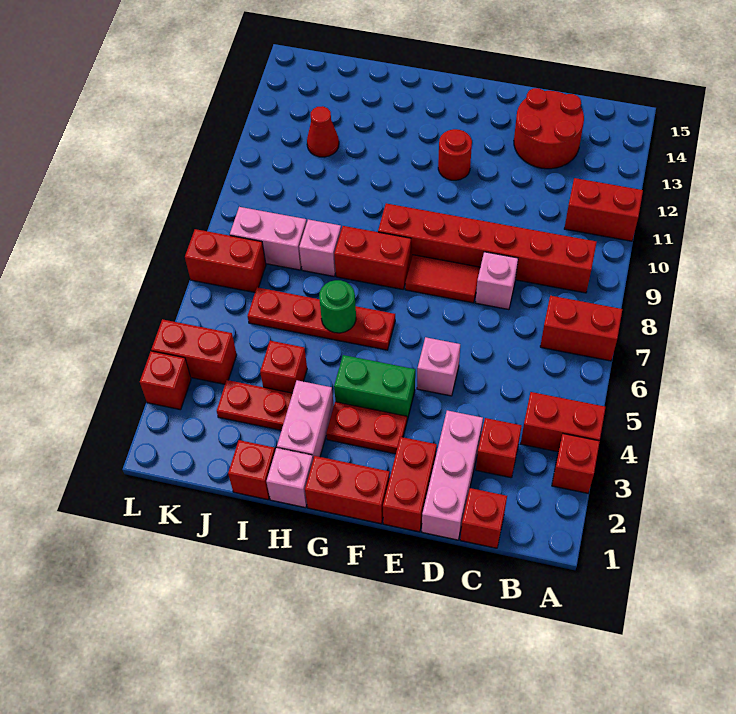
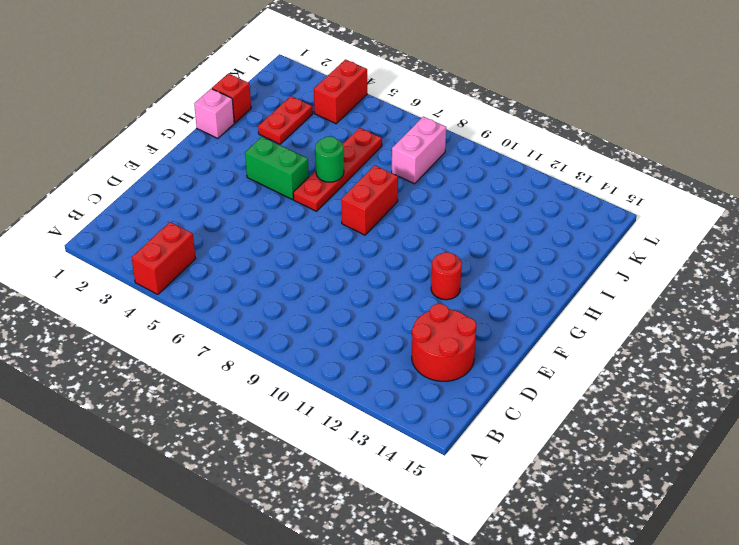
green 1x2 brick [245,137,309,200] -> green 1x2 brick turned to [334,355,415,420]
none -> red 1x1 brick [552,434,600,493]
none -> red 1x2 brick [540,296,622,361]
none -> red 1x2 brick [564,178,643,241]
none -> red 1x6 brick [378,203,597,293]

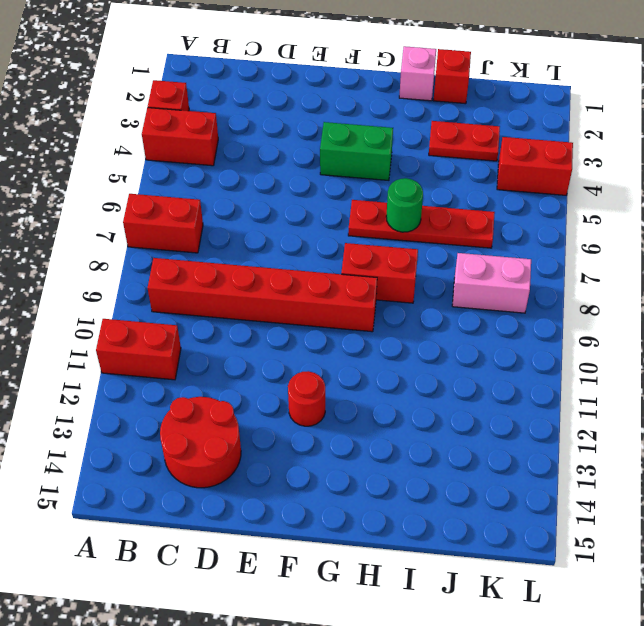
none -> red 1x1 brick [460,488,507,548]
none -> red 1x1 brick [476,418,521,478]
none -> pink 1x3 brick [422,410,483,540]
none -> pink 1x1 brick [475,252,518,310]

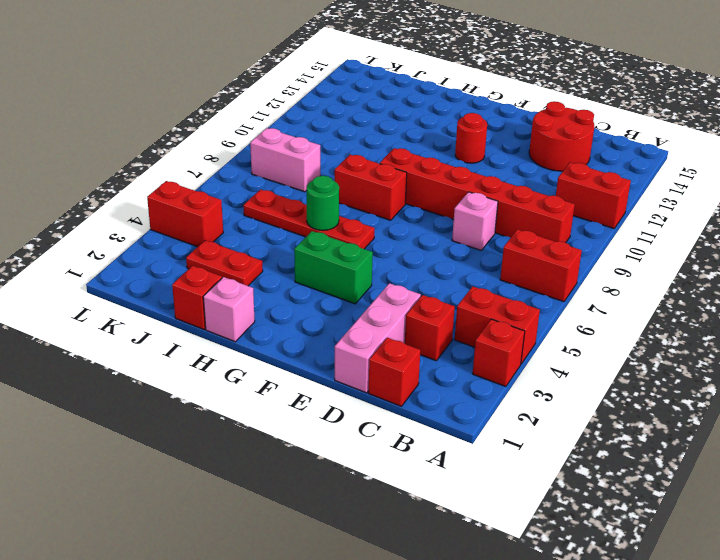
none -> red 1x2 brick [383,437,437,532]
none -> pink 1x1 brick [417,337,460,396]
none -> red 1x2 tile [405,255,480,303]
none -> red 1x2 brick [305,456,390,524]

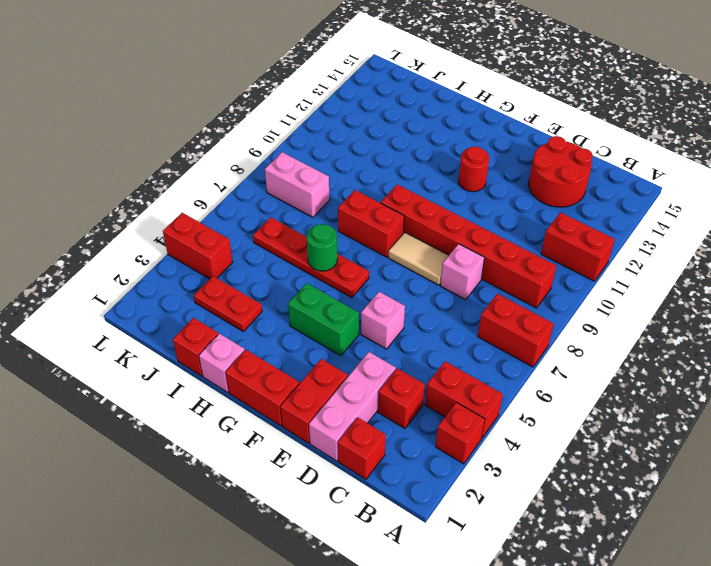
tan 1x2 tile [388,233,449,285] -> red 1x2 tile [405,255,480,303]
none -> red 1x2 plate [326,402,407,454]
none -> pink 1x2 brick [277,380,334,459]
none -> red 1x1 brick [260,341,307,393]
none -> pink 1x1 brick [299,219,341,276]

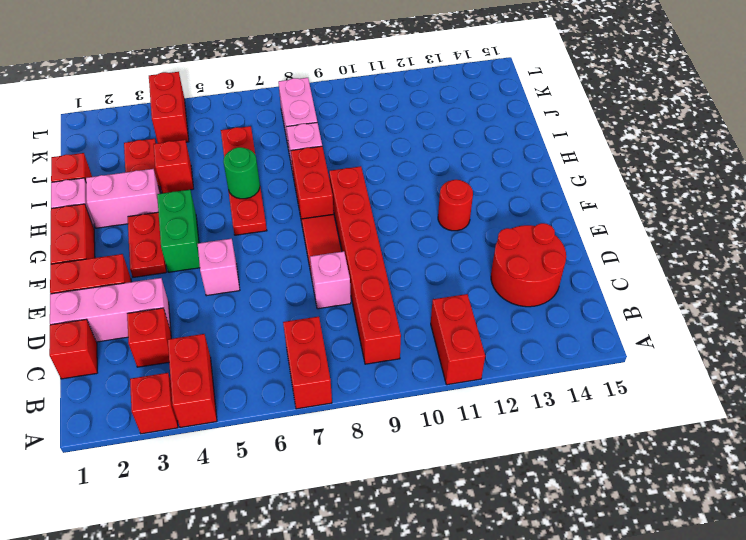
none -> red 1x1 cone [307,106,339,157]
none -> red 1x2 brick [185,229,266,292]
none -> red 1x1 brick [140,351,191,410]

